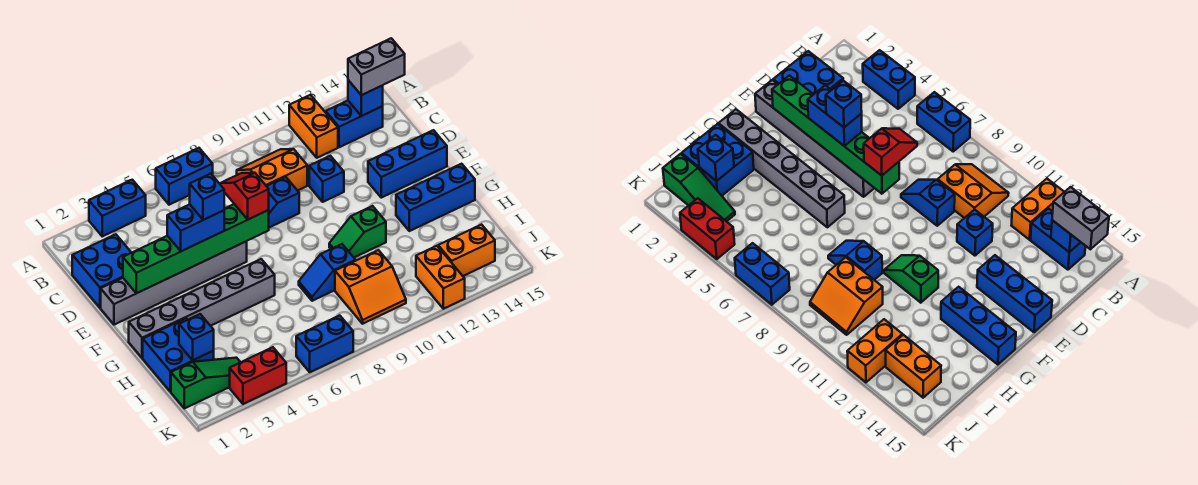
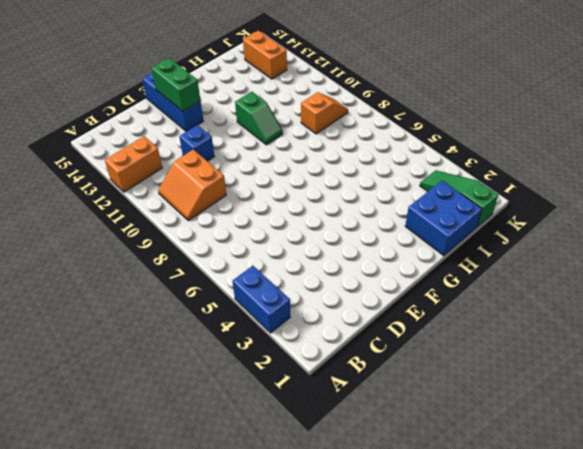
green 1x2 brick [151,58,201,111] -> none
orange 1x2 slope [301,92,348,134] -> orange 2x2 slope [335,250,406,324]
none -> blue 1x2 brick [156,148,213,205]
none -> blue 1x2 brick [326,101,383,147]
none -> blue 2x2 brick [72,234,131,308]

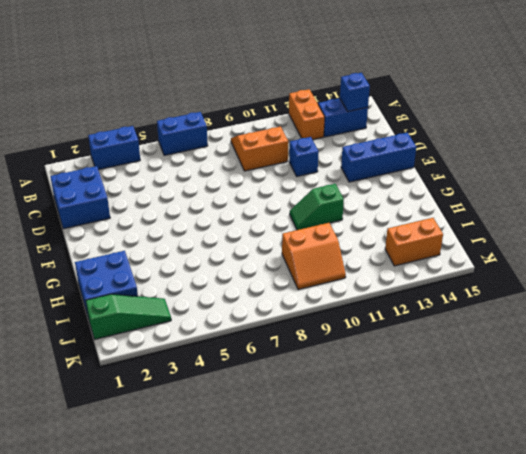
none -> blue 1x2 slope [267,177,299,227]
none -> grey 1x6 brick [101,241,247,325]
none -> grey 1x6 brick [129,259,275,358]

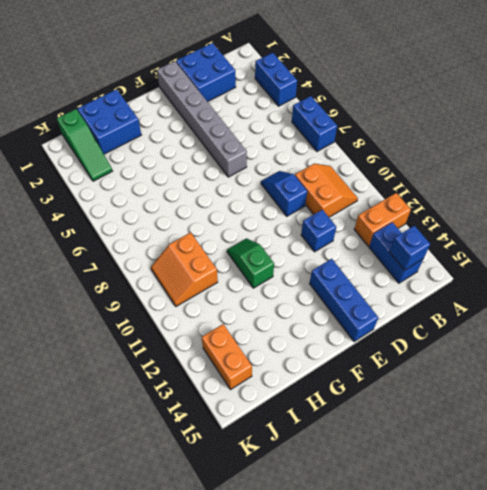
none -> grey 1x6 brick [129,259,275,358]
none -> blue 1x3 brick [396,164,475,231]
none -> blue 1x2 slope [299,244,356,301]

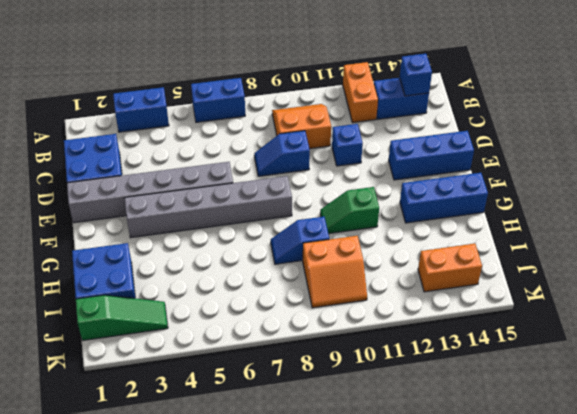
grey 1x6 brick [124,176,292,238] -> grey 1x6 brick moved to [129,259,275,358]
none -> orange 1x2 brick [416,246,465,309]
none -> red 1x2 brick [230,347,286,404]
none -> blue 1x2 brick [296,315,353,372]

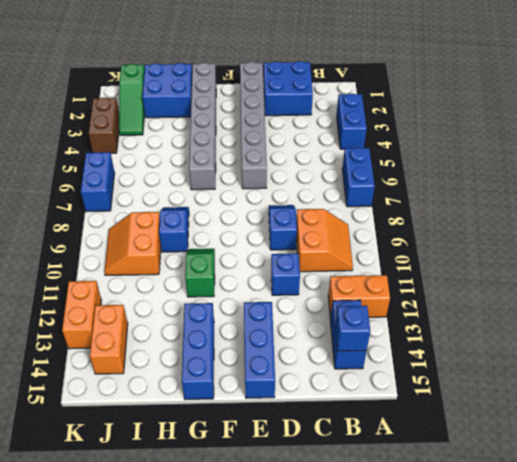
brown 1x2 brick [88,98,119,153] -> red 1x2 brick [230,347,286,404]
orange 1x2 brick [62,281,101,349] -> orange 1x2 brick turned to [416,246,465,309]
none -> green 1x6 brick [123,204,269,293]
none -> blue 1x1 brick [179,314,214,360]
none -> grey 1x2 brick [348,38,405,95]

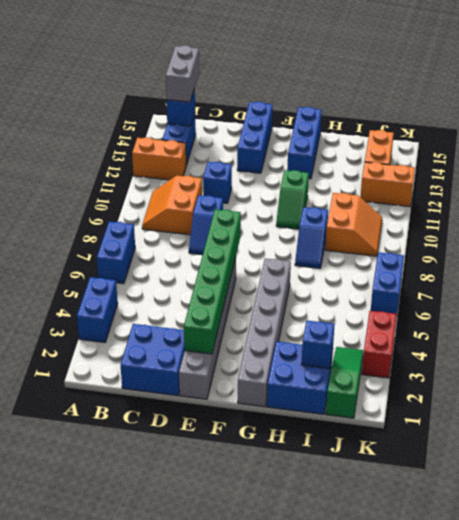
none -> red 1x2 slope [220,173,269,220]
none -> blue 1x2 brick [167,204,224,251]
none -> blue 1x1 brick [190,174,224,220]

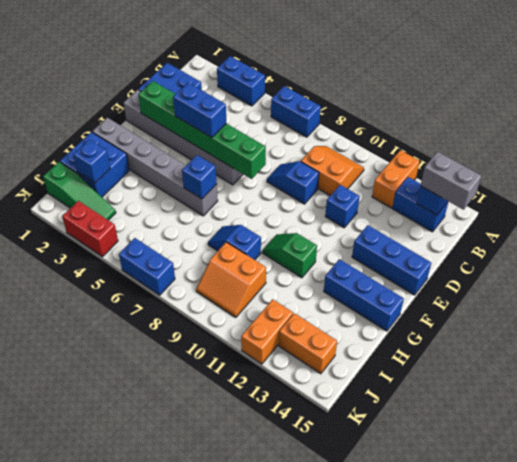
blue 1x1 brick [182,155,217,199] -> blue 1x1 brick moved to [190,174,224,220]
none -> red 1x2 slope [220,173,269,220]

